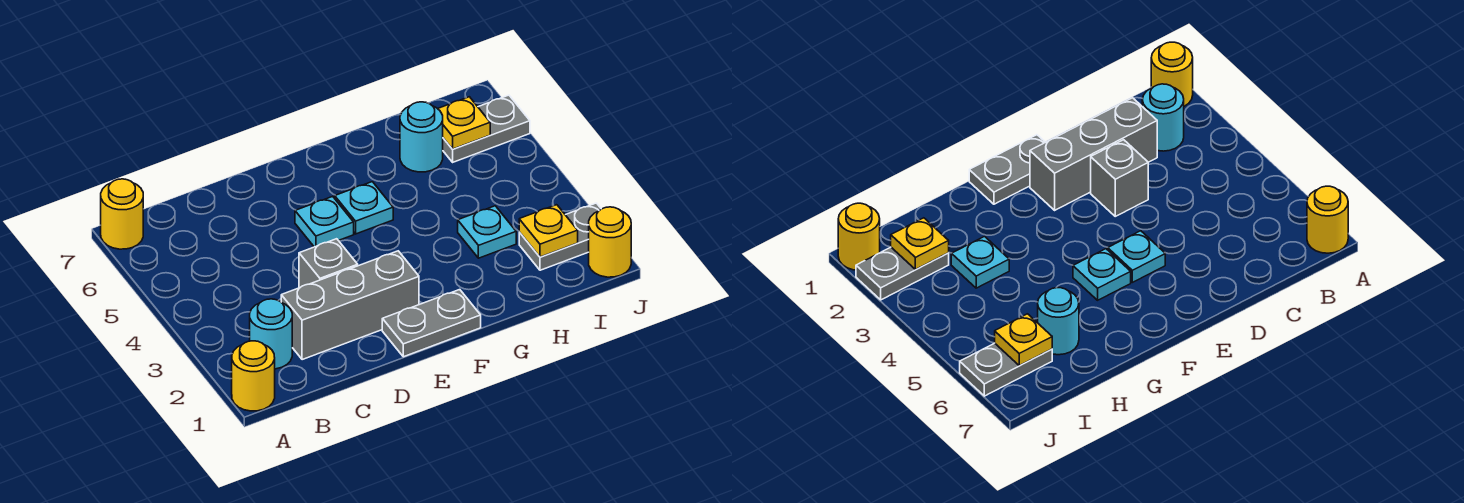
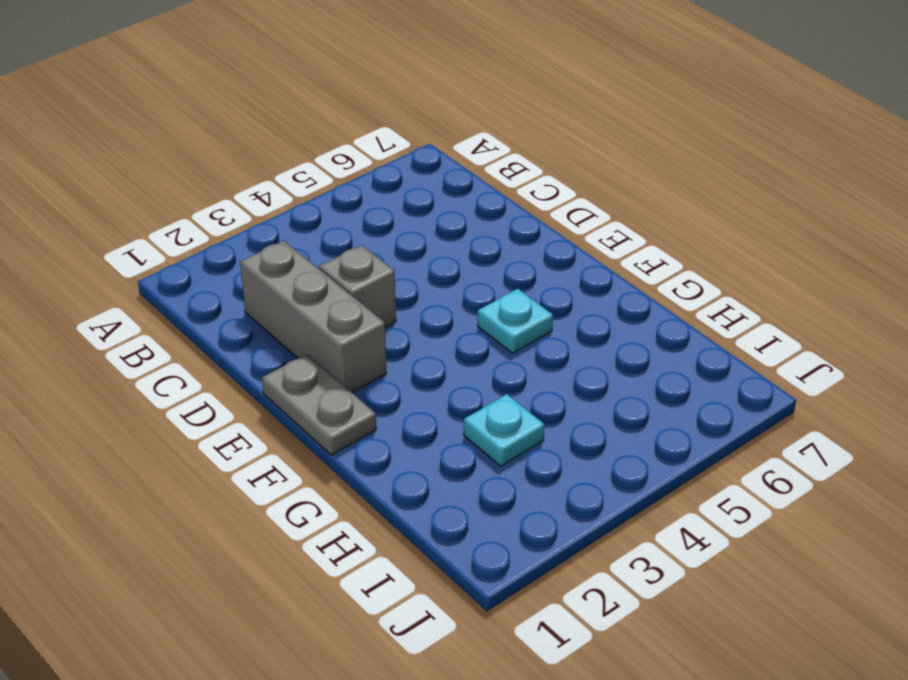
none -> yellow 1x1 round brick [232,341,275,411]
none -> yellow 1x1 round brick [101,179,143,249]
none -> cyan 1x1 round brick [250,299,292,369]

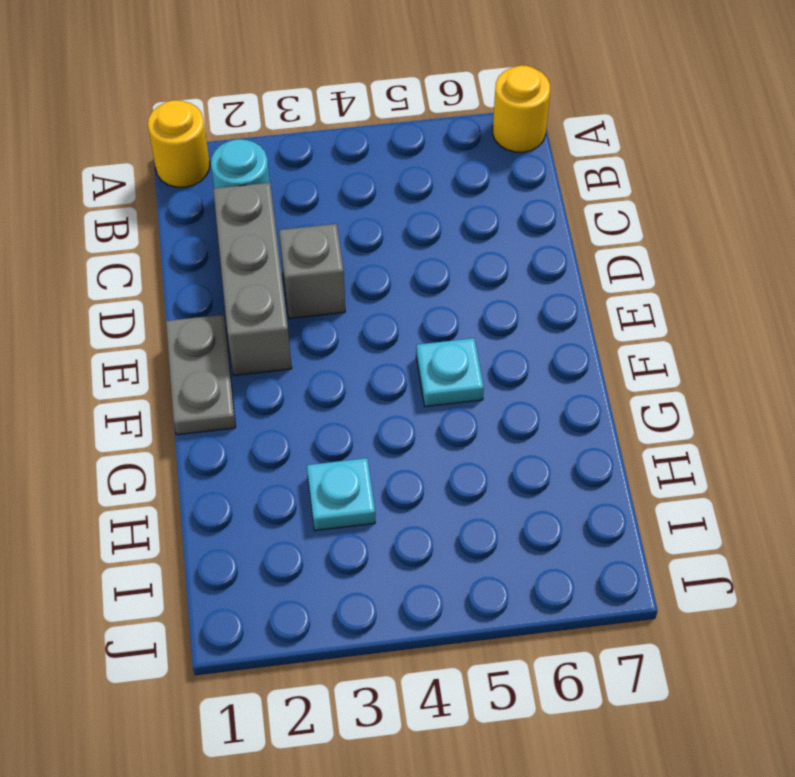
none -> cyan 1x1 plate [295,196,354,247]
none -> cyan 1x1 round brick [400,102,443,172]
none -> grey 1x2 plate [519,203,601,270]

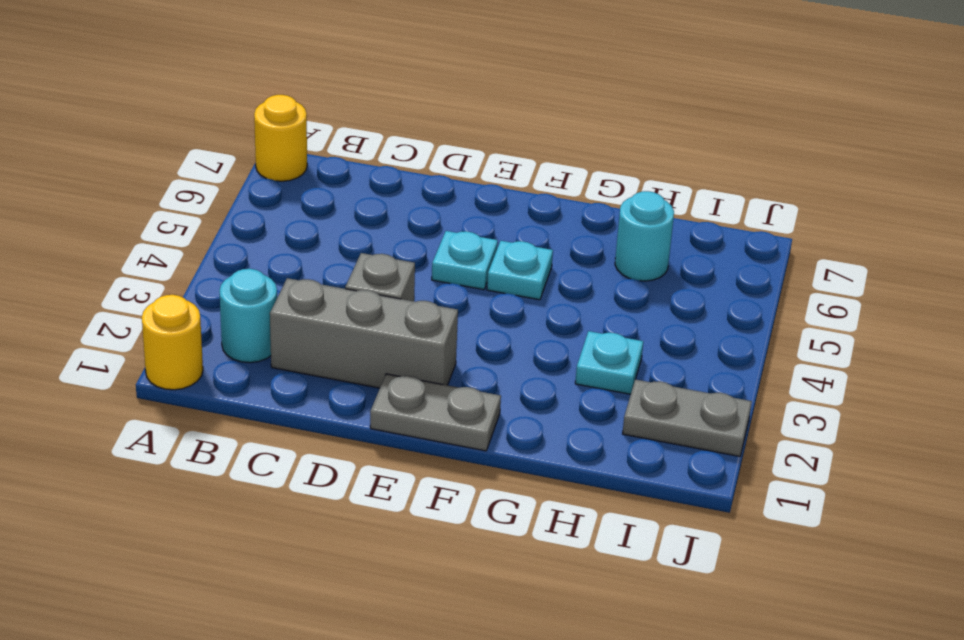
none -> grey 1x2 plate [443,95,530,162]
none -> yellow 1x1 round brick [589,207,631,277]
none -> yellow 1x1 plate [519,205,578,257]

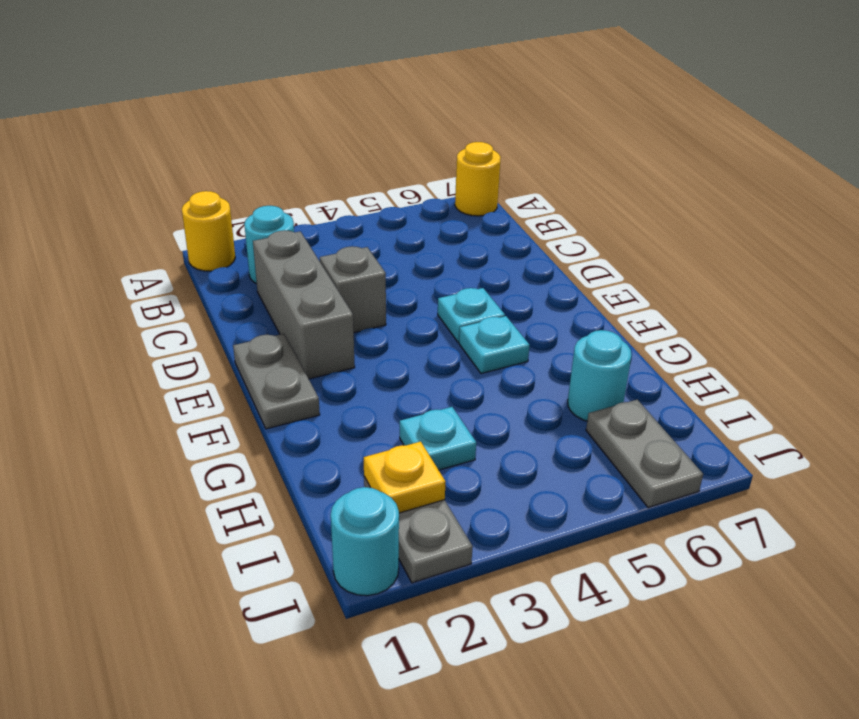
cyan 1x1 round brick [331,487,399,596] -> yellow 1x1 round brick [589,207,631,277]
none -> yellow 1x1 plate [438,97,490,149]

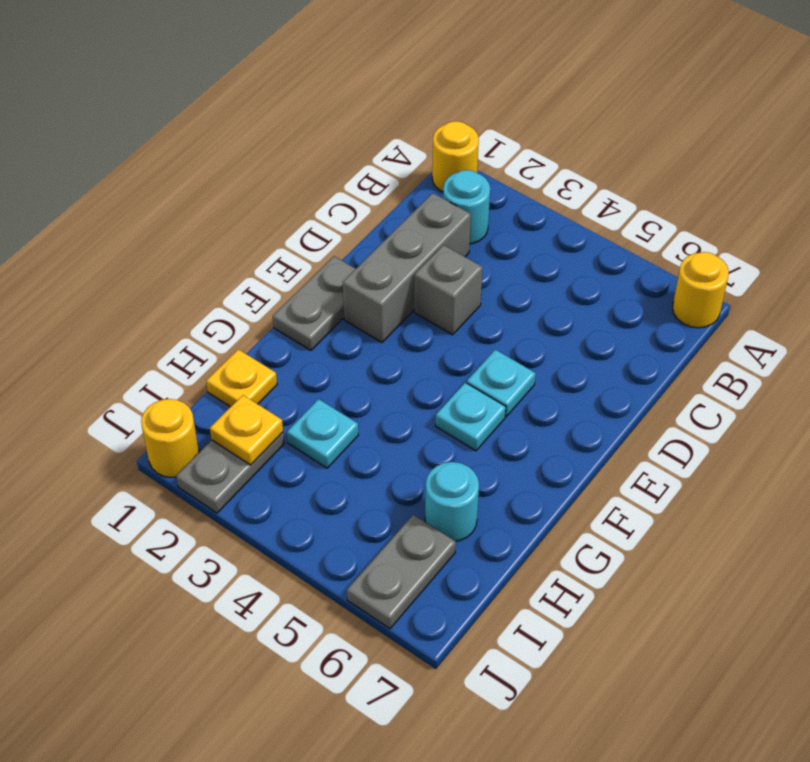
yellow 1x1 plate [206,349,277,407] -> yellow 1x1 plate moved to [438,97,490,149]

